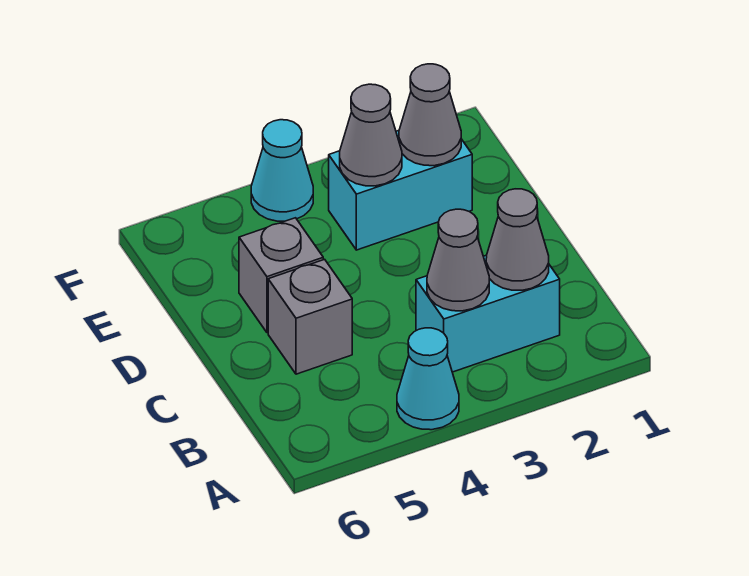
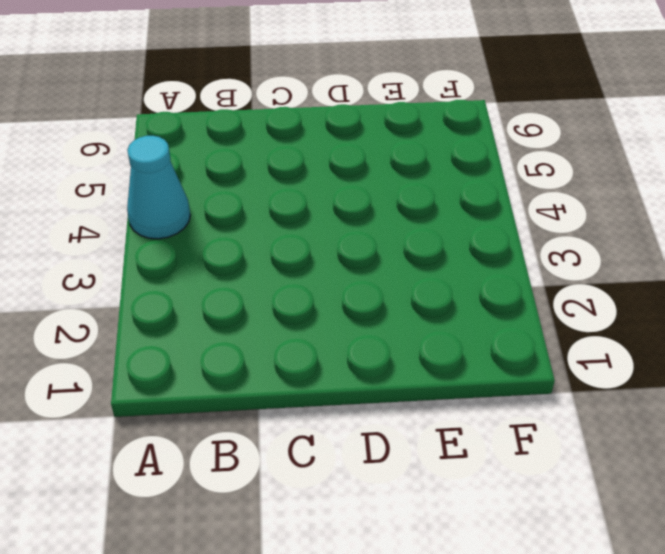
none -> cyan 1x2 brick [416,255,560,372]
none -> grey 1x1 brick [268,259,352,374]

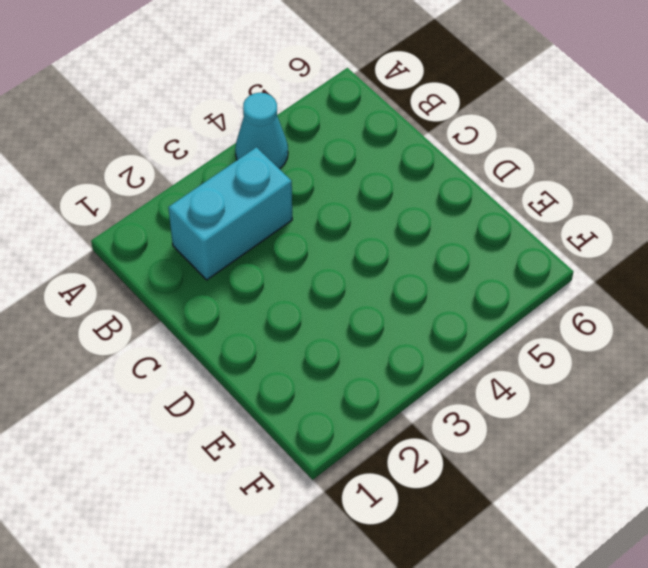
none -> grey 1x1 brick [268,259,352,374]
none -> grey 1x1 brick [239,218,323,333]

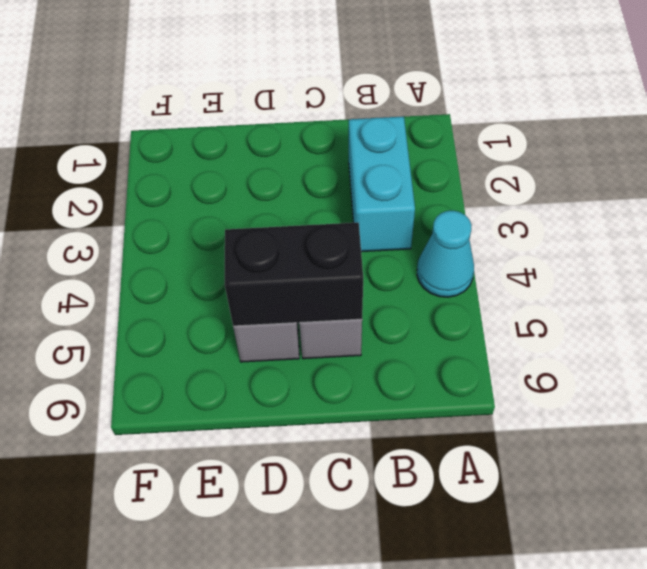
black 1x2 brick [225,223,363,326] -> none
none -> cyan 1x2 brick [329,131,472,250]
none -> cyan 1x1 cone [251,120,313,221]

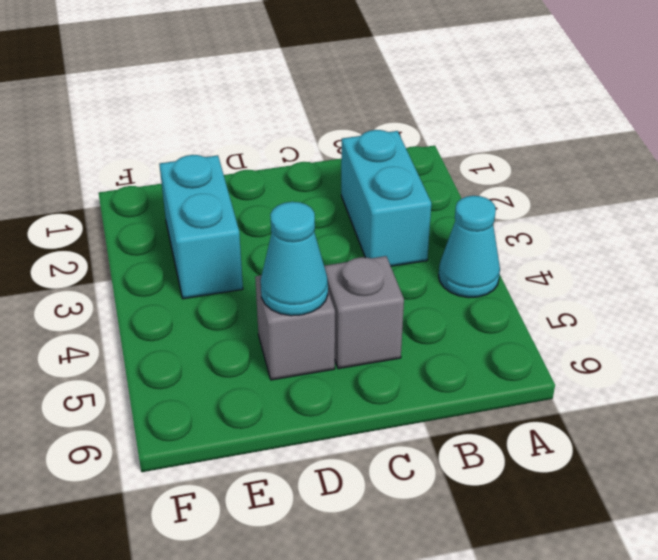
cyan 1x1 cone [261,202,328,316] -> cyan 1x1 cone moved to [251,120,313,221]
none -> grey 1x1 cone [486,189,549,290]
none -> grey 1x1 cone [427,209,489,311]

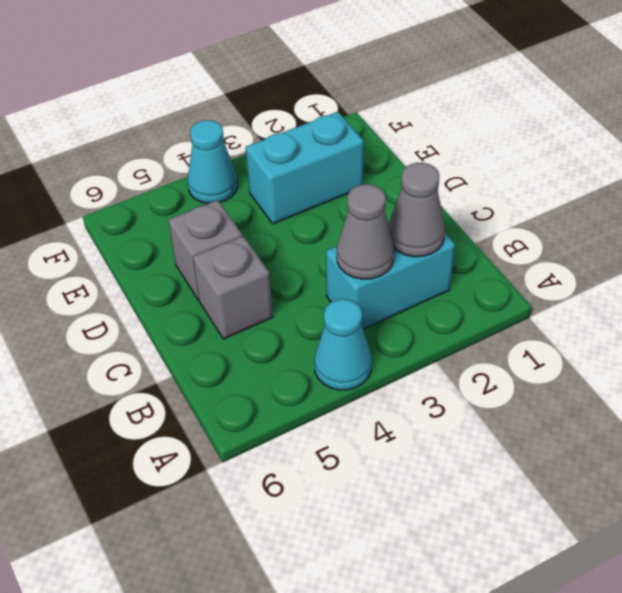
none -> grey 1x1 cone [399,64,461,166]
none -> grey 1x1 cone [340,84,402,186]

